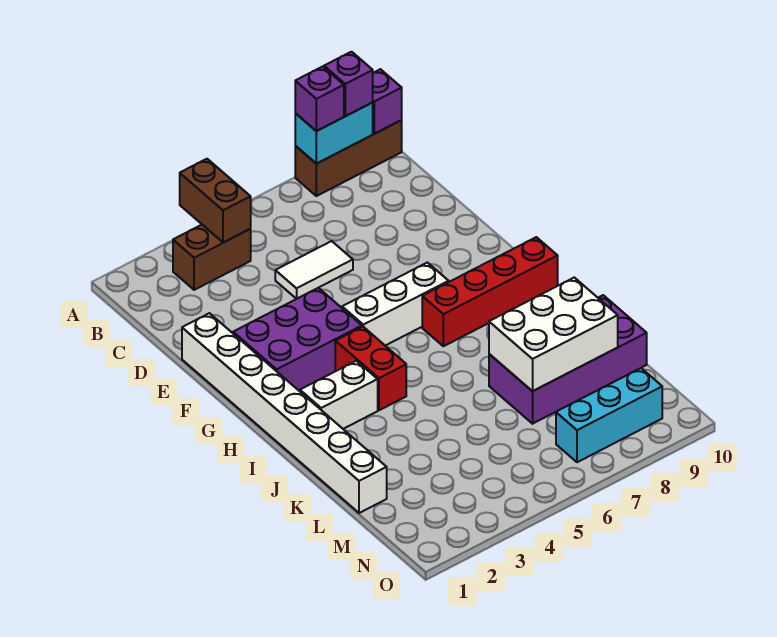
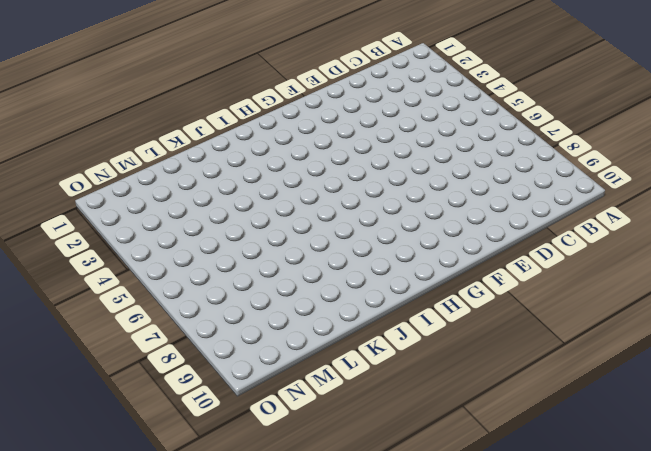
none -> brown 1x3 brick [295,120,402,196]
none -> brown 1x2 brick [173,225,251,290]
none -> white 1x2 tile [275,241,353,299]

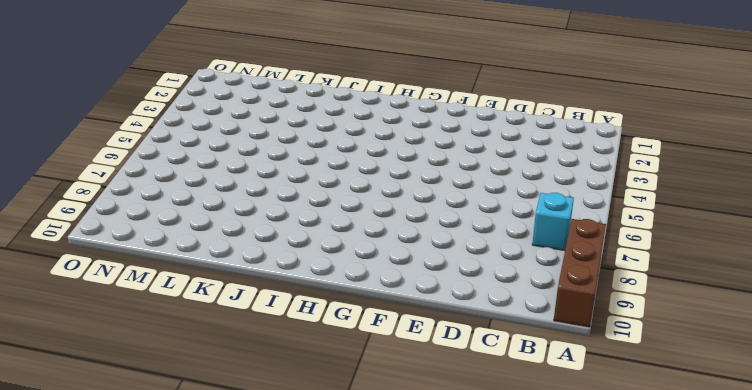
cyan 1x1 brick [532,193,574,251] -> none
none -> brown 1x2 brick [173,225,251,290]
none -> white 1x2 tile [275,241,353,299]
none -> white 1x8 brick [182,313,387,513]

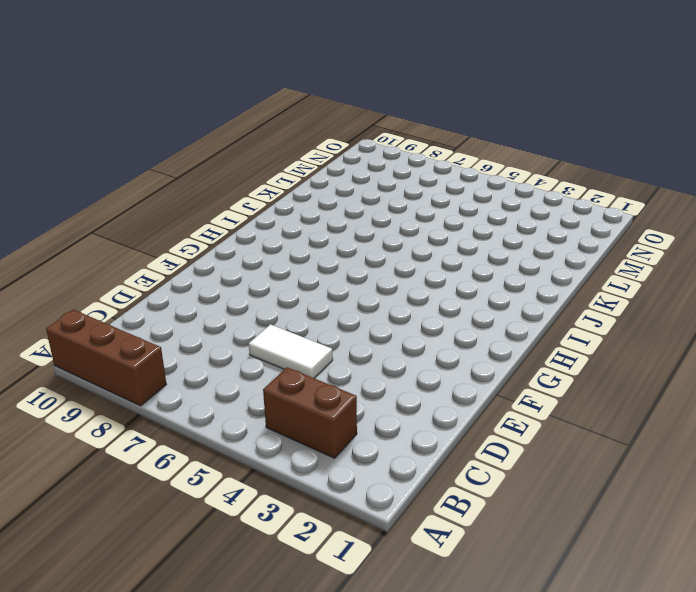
none -> white 1x8 brick [182,313,387,513]
none -> purple 2x3 brick [233,288,362,390]
none -> white 1x3 brick [342,263,449,346]

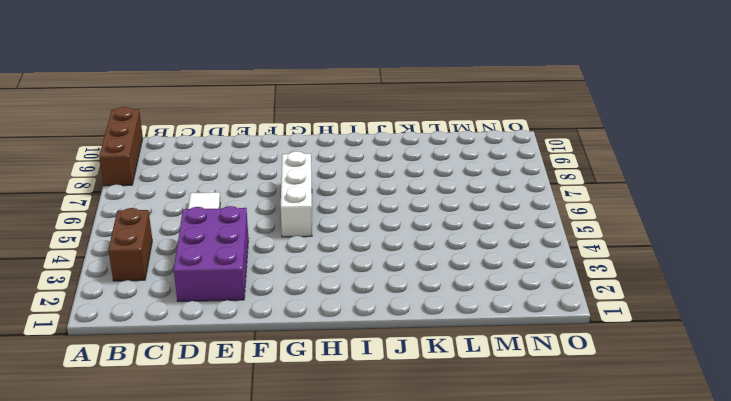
purple 2x3 brick [174,206,248,301] -> purple 2x3 brick moved to [233,288,362,390]
none -> white 1x8 brick [182,313,387,513]
none -> red 1x2 brick [335,327,406,410]
none -> red 1x4 brick [422,237,558,346]

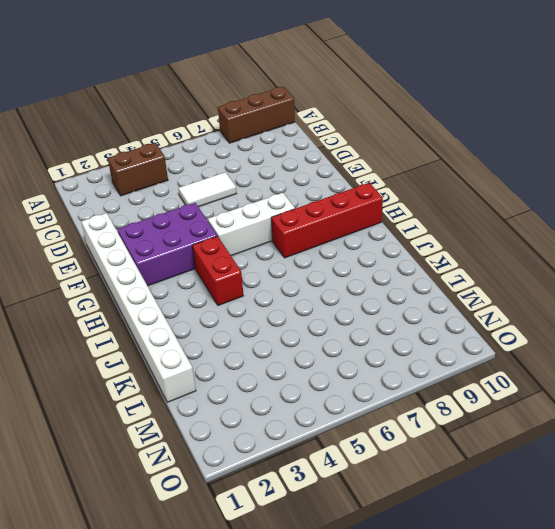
none -> white 1x2 brick [300,361,378,429]
none -> purple 2x4 brick [489,295,647,424]
none -> cyan 1x3 brick [556,368,662,462]

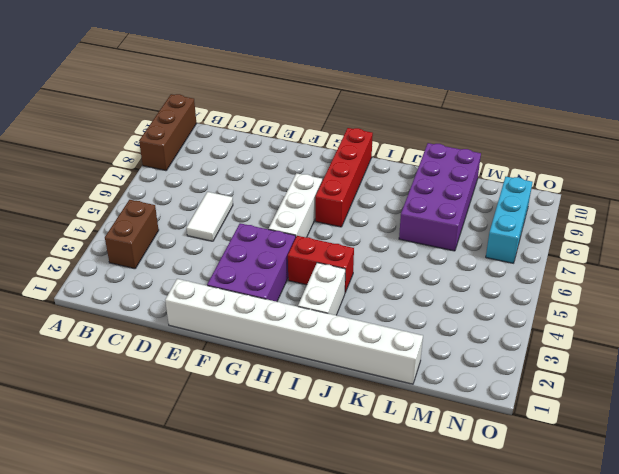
none -> brown 1x2 brick [180,159,251,243]
none -> cyan 1x2 brick [295,103,373,164]
none -> purple 1x1 brick [372,69,402,134]

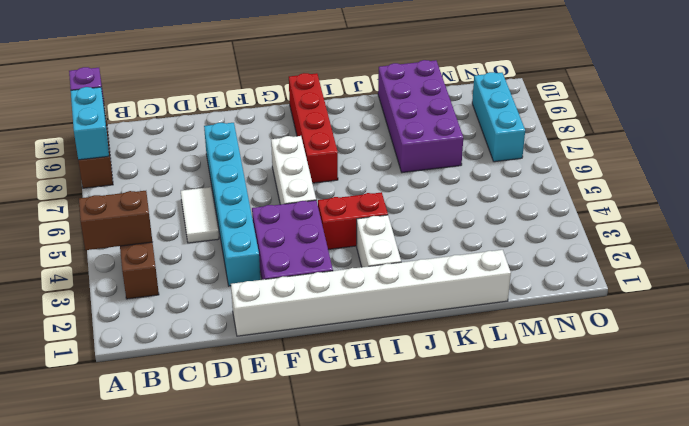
cyan 1x6 brick [204,123,260,286] -> none
none -> white 2x3 brick [489,278,618,391]
none -> purple 1x1 brick [295,67,344,131]
none -> purple 1x1 brick [324,52,373,116]

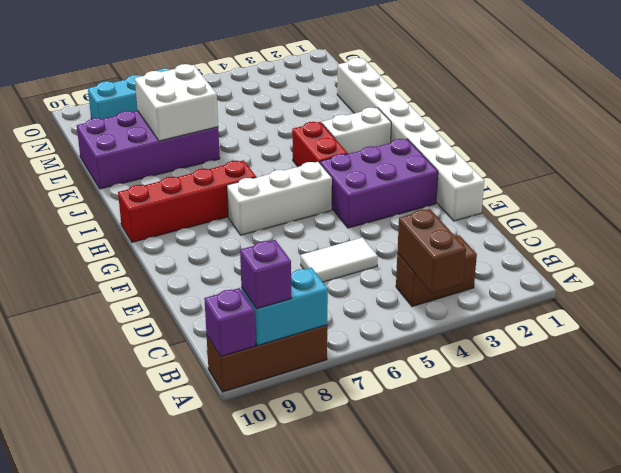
white 2x2 brick [135,64,218,141] -> white 2x3 brick [489,278,618,391]
none -> purple 1x1 brick [295,67,344,131]

